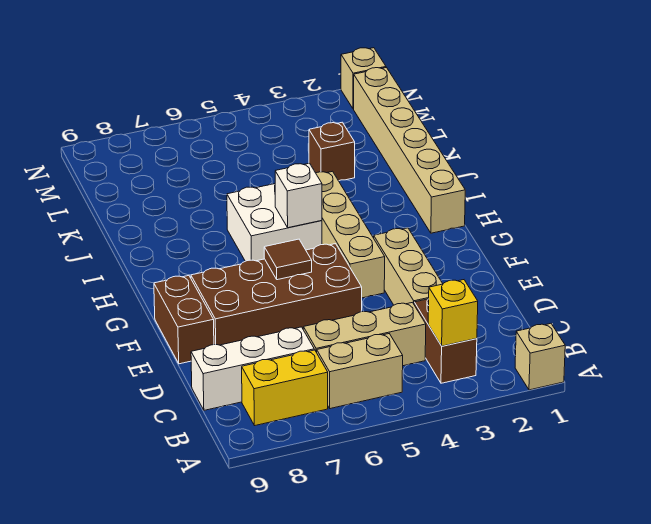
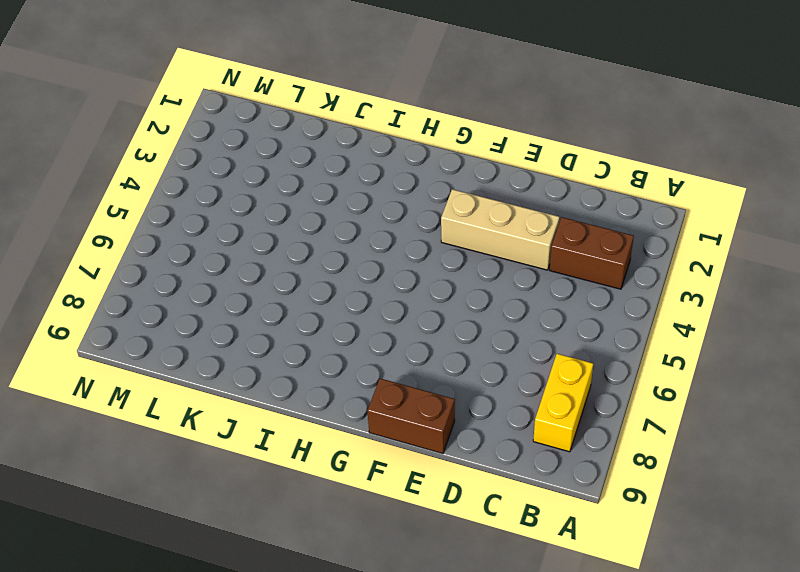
none -> tan 1x1 brick [515,324,565,390]
none -> tan 1x2 brick [317,334,403,409]
none -> tan 1x3 brick [303,302,426,366]

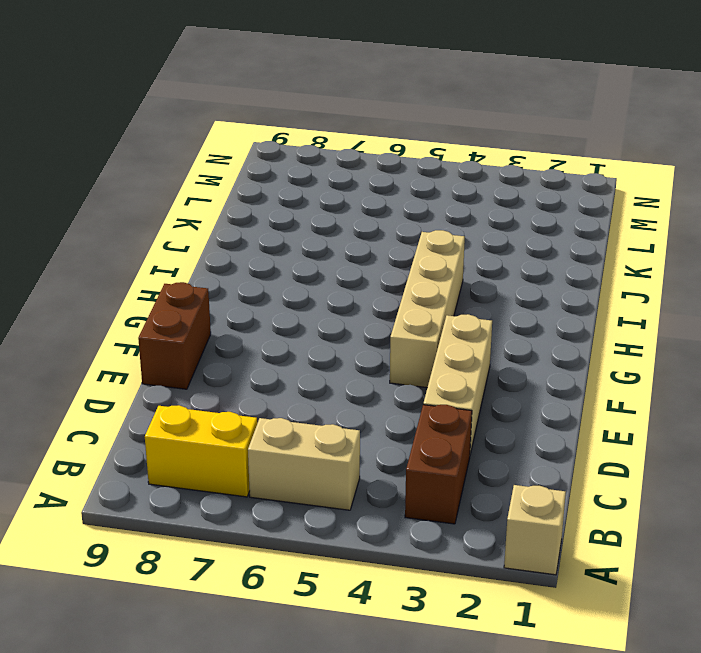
none -> tan 1x3 brick [303,302,426,366]
none -> white 1x3 brick [191,327,314,410]
none -> brown 2x4 brick [191,244,362,345]

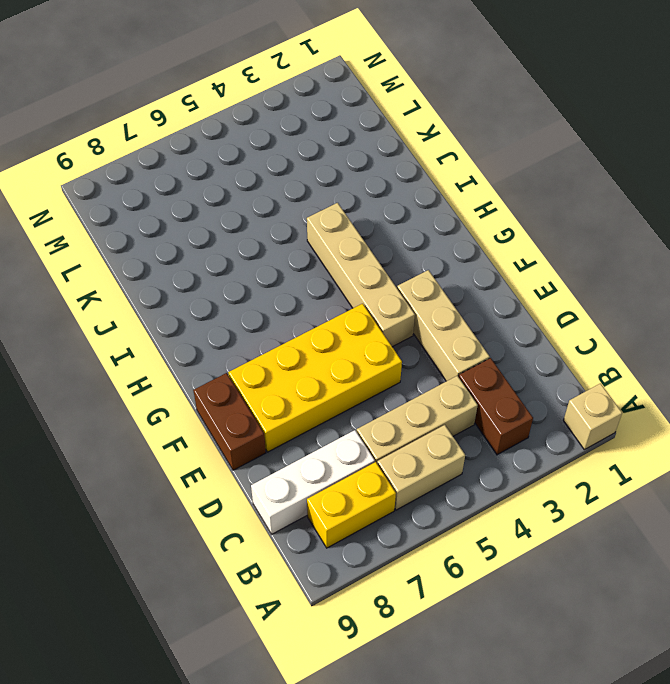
yellow 2x4 brick [228,304,402,452] -> brown 2x4 brick [191,244,362,345]
none -> tan 1x6 brick [354,68,465,233]
none -> white 2x2 brick [227,184,322,261]
none -> brown 1x1 brick [309,122,355,181]

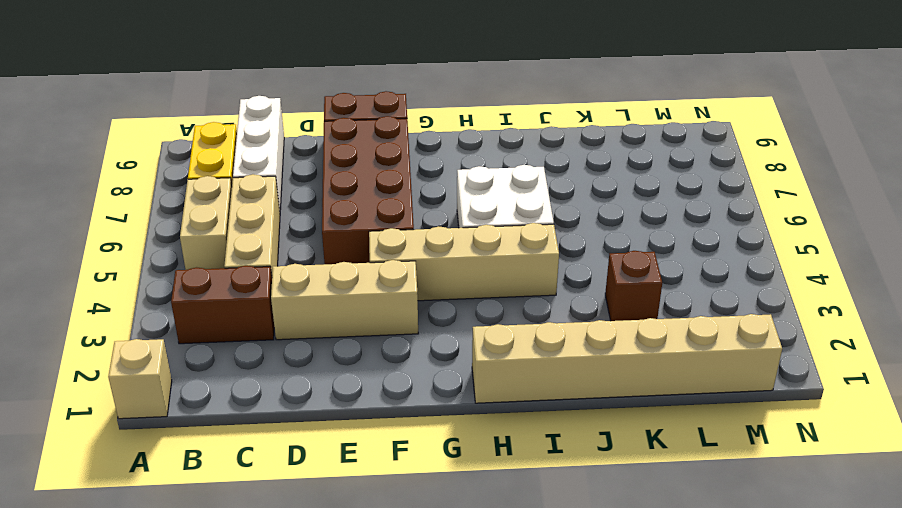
none -> tan 1x1 brick [341,48,386,109]
none -> yellow 1x1 brick [428,280,478,346]
none -> brown 1x1 tile [264,239,312,280]

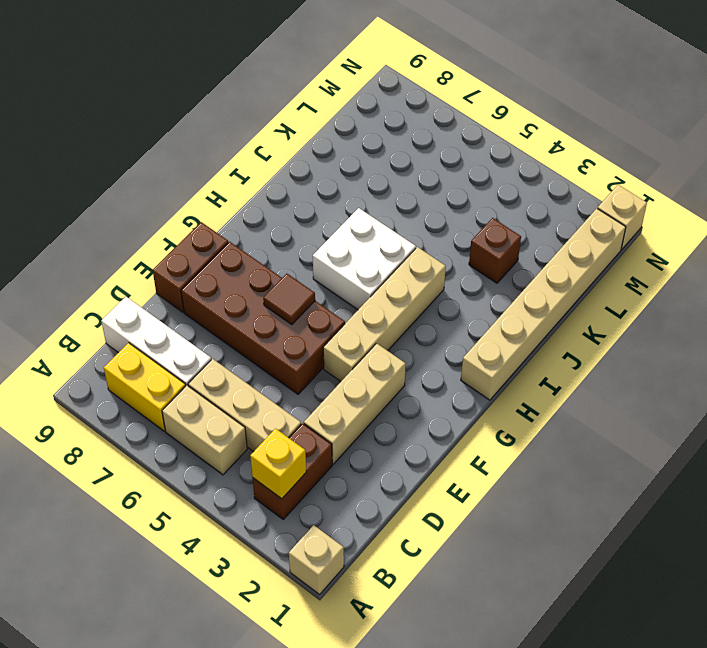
none -> white 1x1 brick [275,163,322,228]

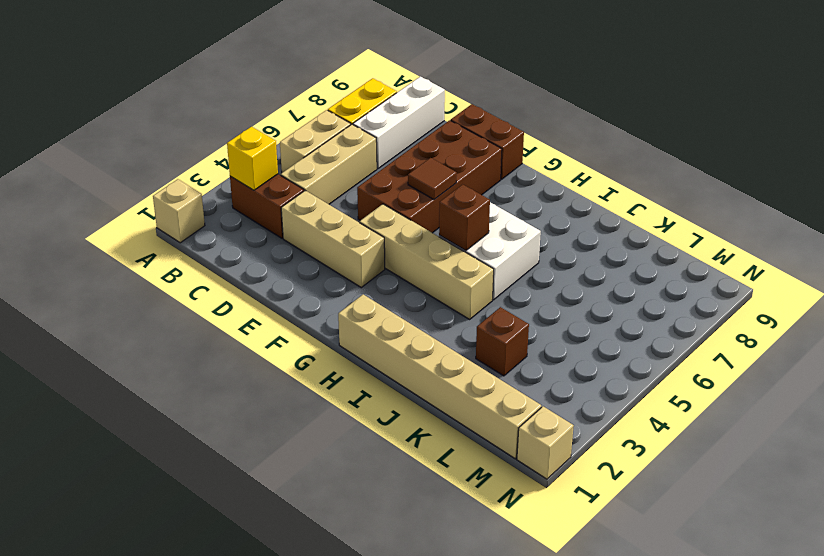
brown 1x1 brick [439,184,490,251] -> white 1x1 brick [275,163,322,228]

